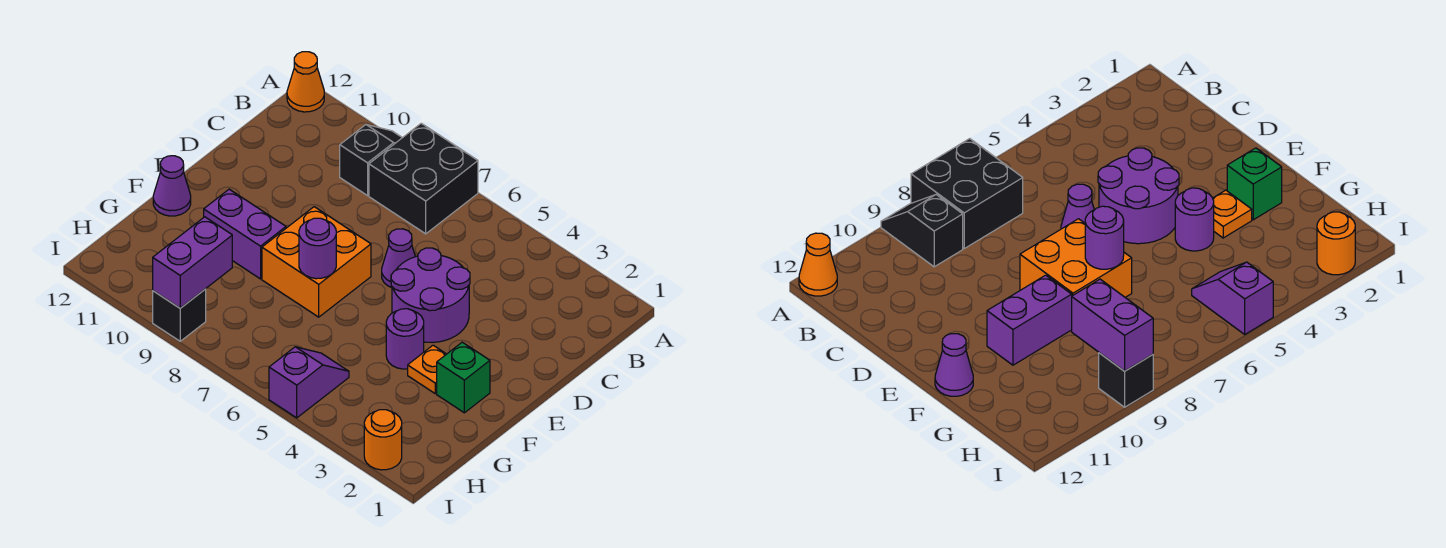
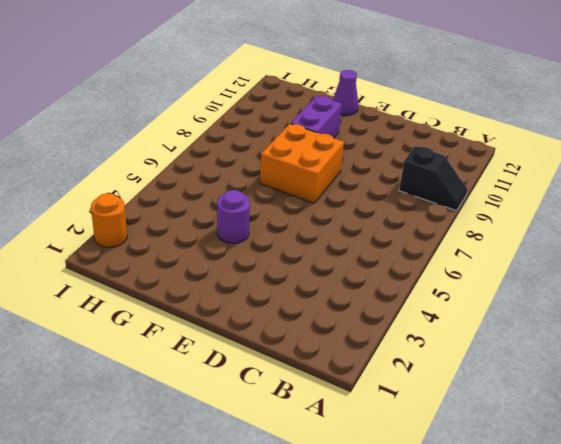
none -> black 2x2 brick [369,123,478,234]
none -> orange 1x1 cone [287,52,324,112]
none -> purple 2x2 round brick [391,248,470,342]

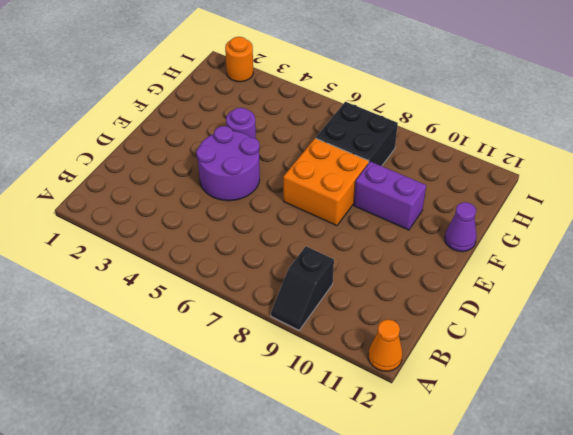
black 2x2 brick [316,102,398,166] -> black 2x2 brick moved to [369,123,478,234]
none -> purple 1x1 cone [382,229,416,288]
none -> green 1x1 brick [437,342,490,413]
none -> orange 1x1 plate [408,345,446,393]

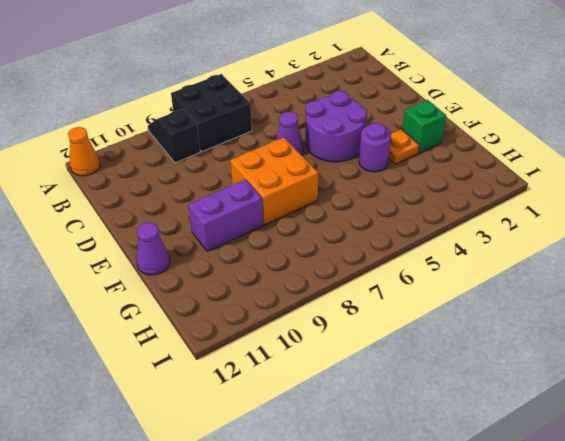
none -> purple 1x2 slope [269,347,349,418]
none -> orange 1x1 round brick [364,410,402,470]
none -> black 1x1 brick [153,289,206,341]

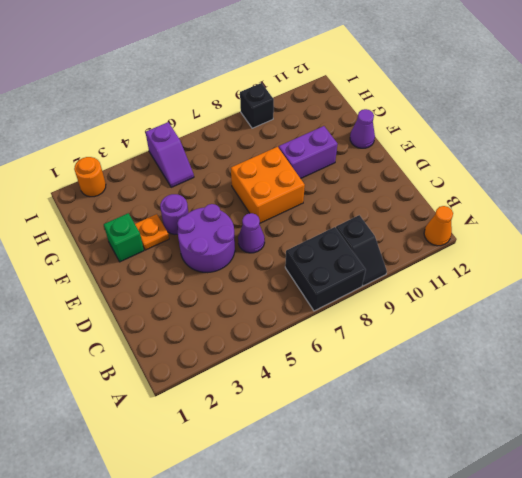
none -> purple 1x1 round brick [299,218,336,279]
none -> purple 1x2 brick [153,217,232,308]

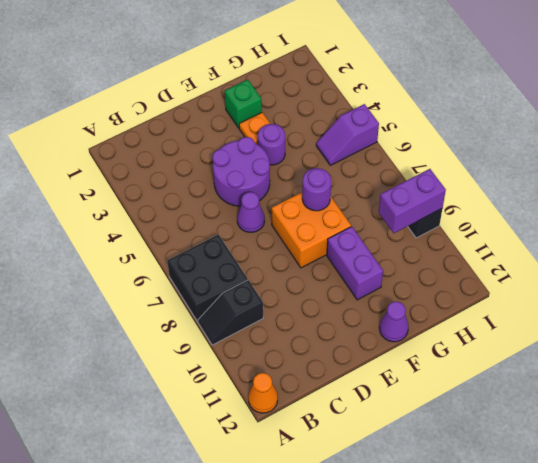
none -> orange 1x1 round brick [364,410,402,470]

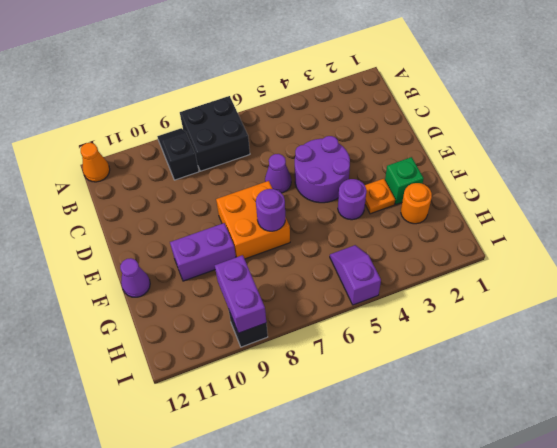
orange 1x1 round brick [401,183,432,224] -> orange 1x1 round brick moved to [364,410,402,470]

